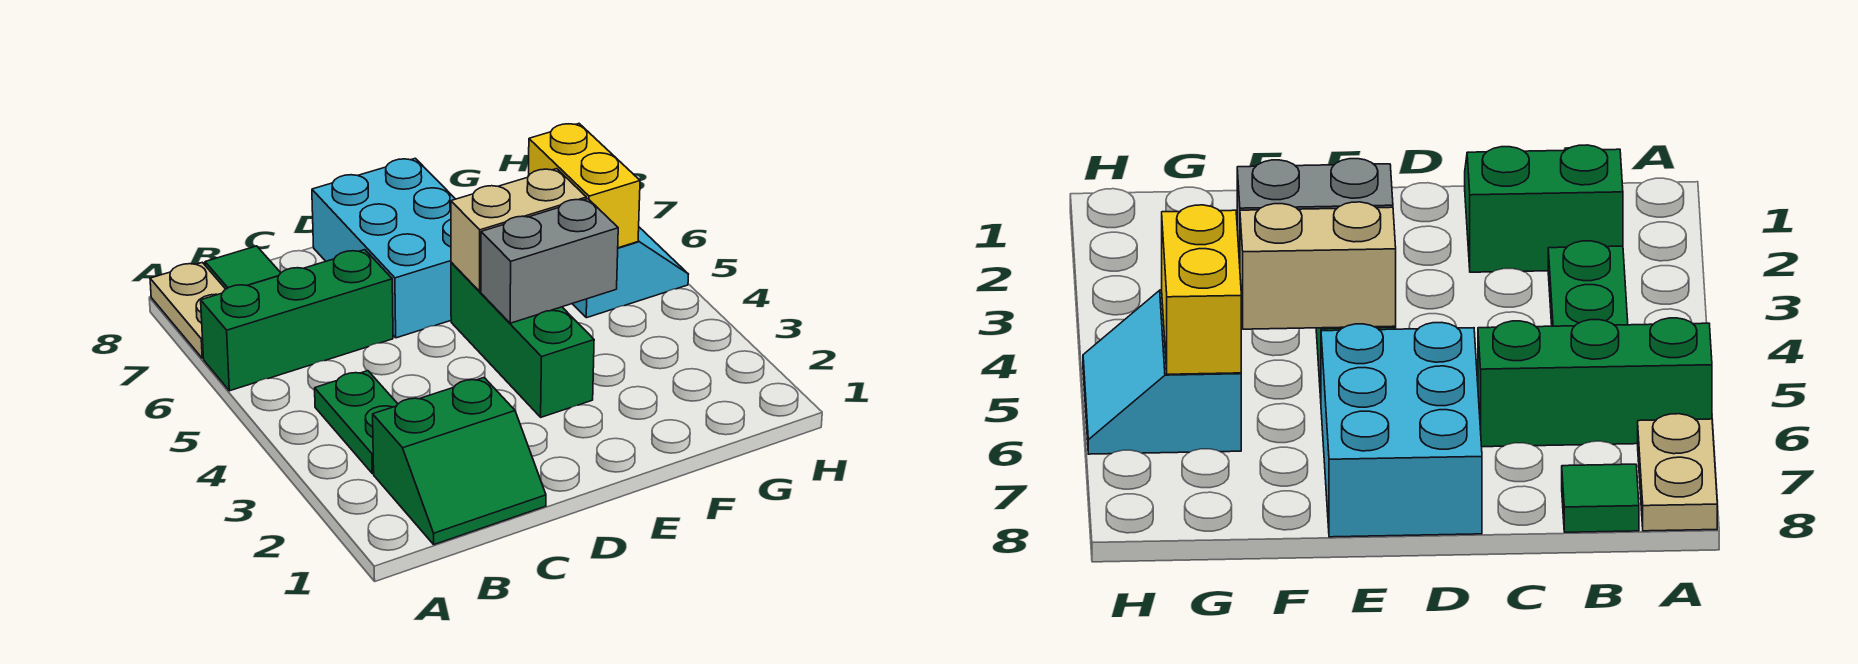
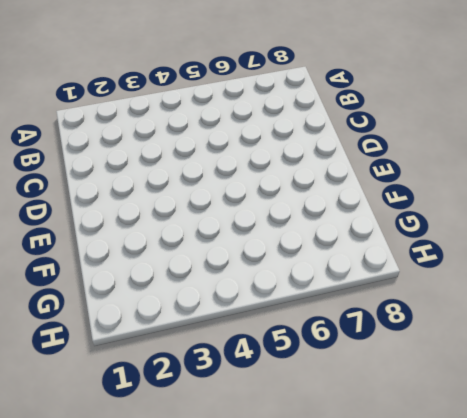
none -> green 1x3 brick [201,250,393,391]
none -> tan 1x2 plate [150,262,225,358]

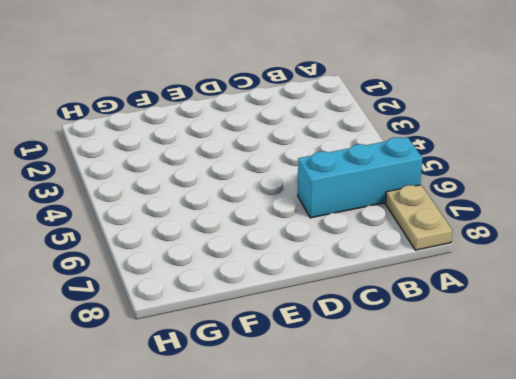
cyan 1x3 brick [298,137,422,218] -> green 1x3 brick [201,250,393,391]
none -> green 2x2 slope [373,378,546,544]
none -> green 1x2 plate [315,371,398,473]

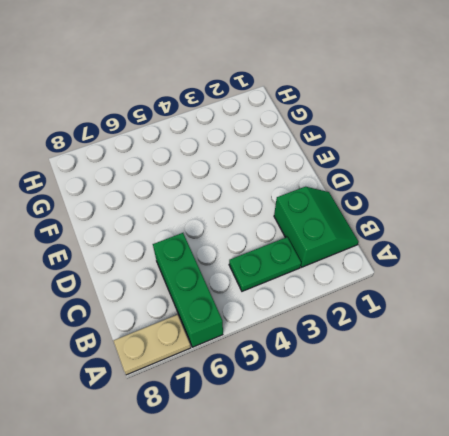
none -> green 1x1 tile [205,246,280,289]
none -> cyan 2x3 brick [312,158,455,338]

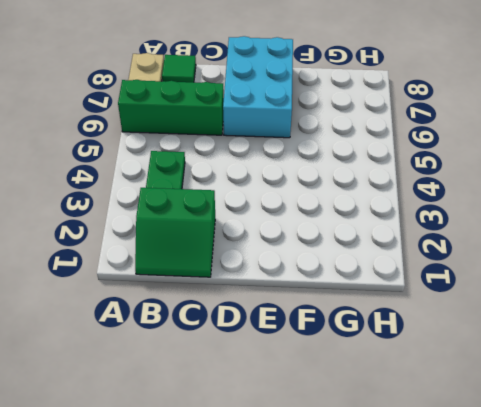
none -> green 1x3 brick [451,262,594,417]
none -> cyan 2x2 slope [572,227,688,318]

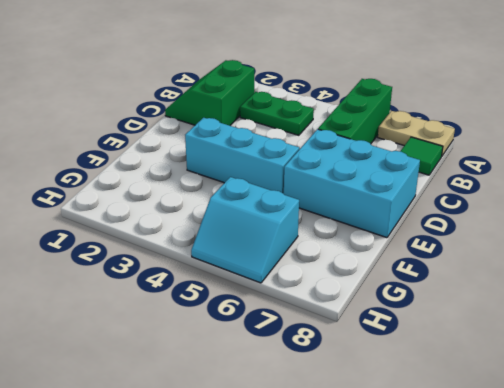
cyan 1x3 brick [185,118,299,194] -> green 1x3 brick [451,262,594,417]
none -> grey 1x2 brick [481,199,618,323]
none -> tan 1x2 brick [451,169,586,291]

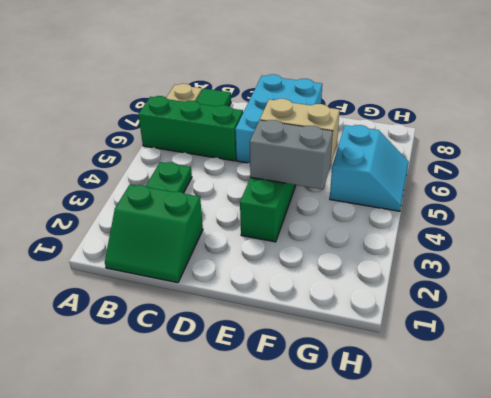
none -> yellow 1x2 brick [528,124,640,248]

